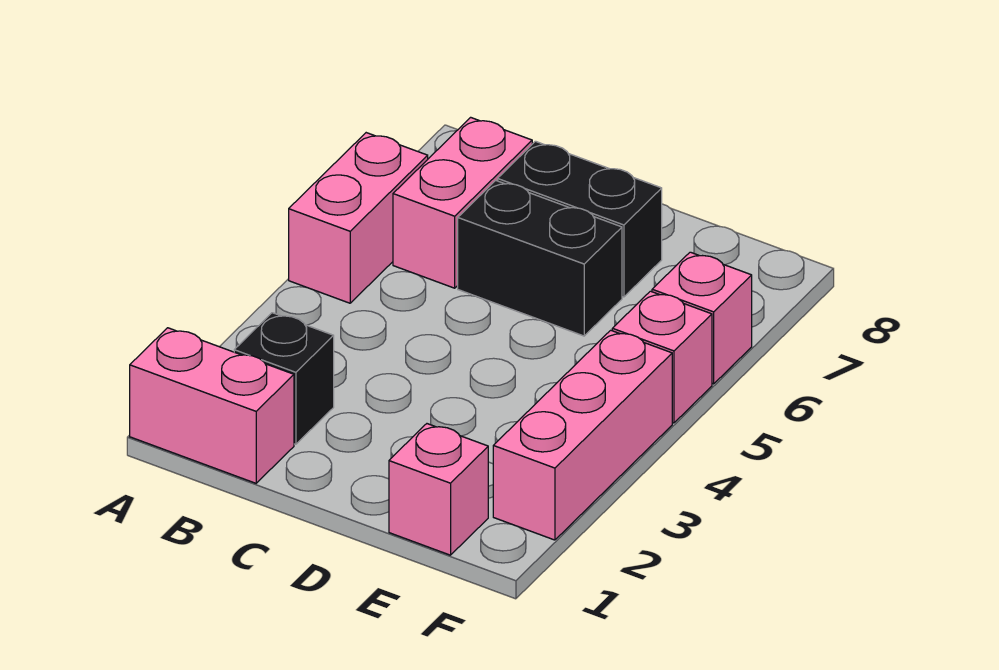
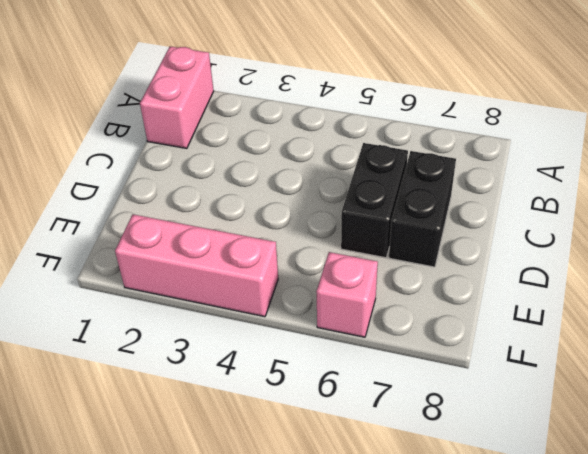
none -> pink 1x2 brick [289,133,428,303]
none -> black 1x1 brick [234,313,334,444]

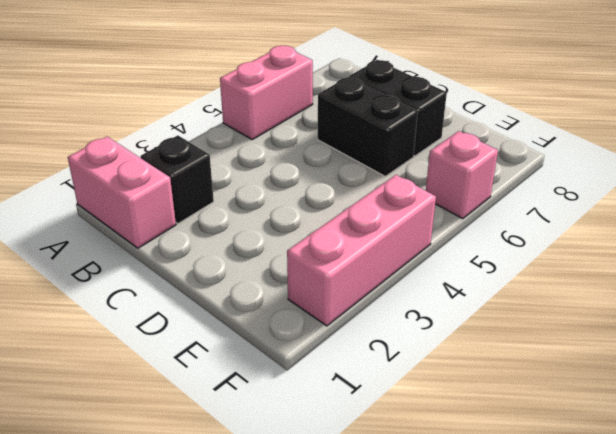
none -> pink 1x2 brick [393,117,532,288]
none -> pink 1x1 brick [389,424,488,555]

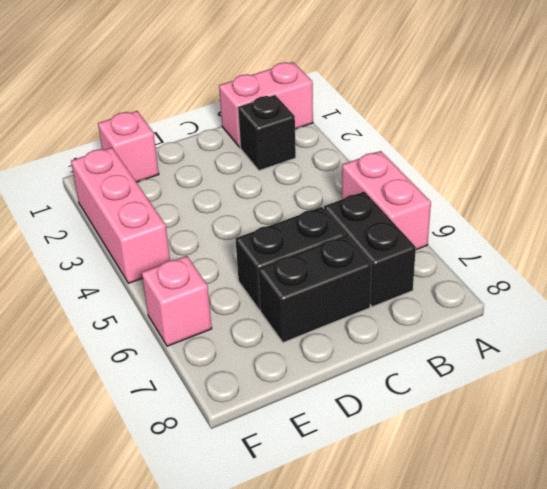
black 1x2 brick [324,191,416,307] -> pink 1x2 brick [393,117,532,288]
none -> pink 1x1 brick [612,291,712,423]

